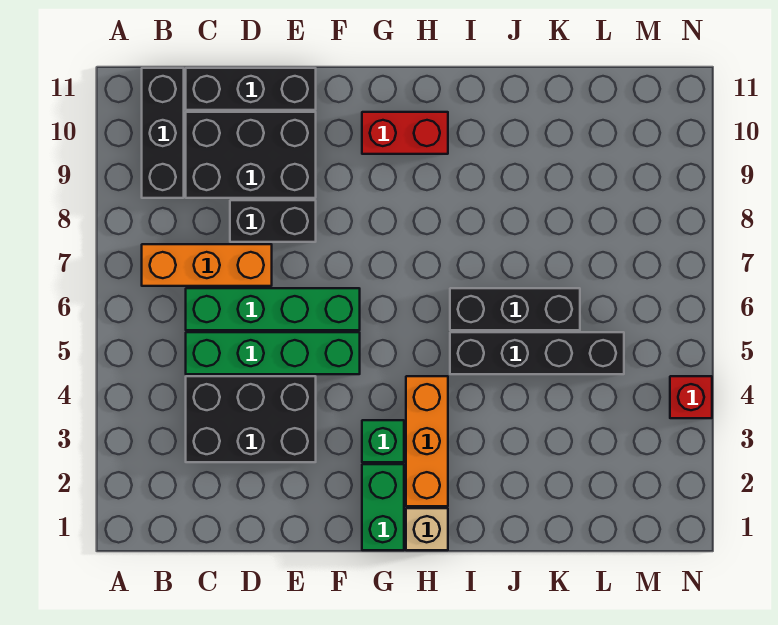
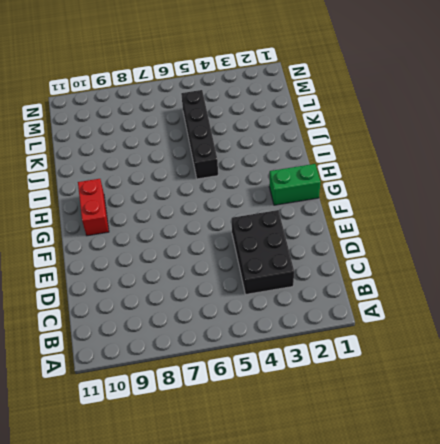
none -> orange 1x3 brick [142,244,272,286]
none -> black 1x3 brick [142,68,184,198]
none -> green 1x4 brick [186,332,360,374]

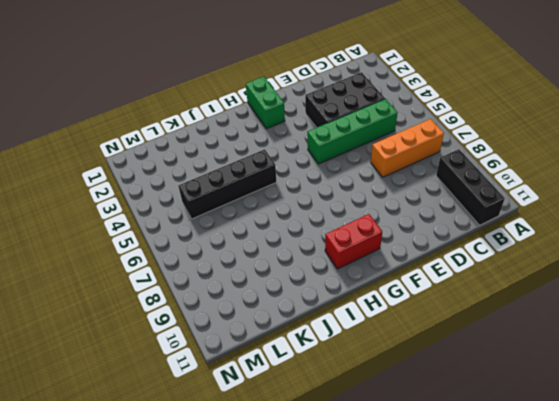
none -> green 1x4 brick [186,288,360,330]
none -> black 2x3 brick [186,112,316,198]
none -> black 1x3 brick [186,68,316,110]

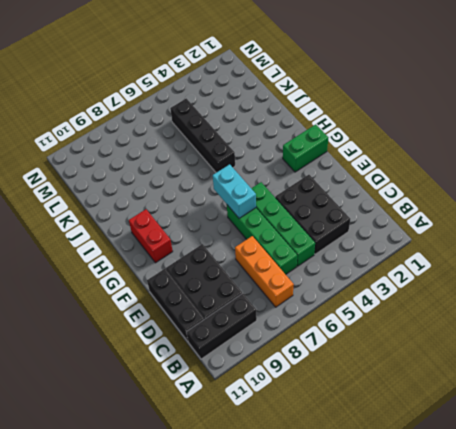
cyan 1x2 brick [213,164,256,218] -> none
none -> black 1x2 brick [230,200,316,242]
none -> green 1x1 brick [362,420,404,462]
none -> tan 1x1 brick [406,508,448,550]

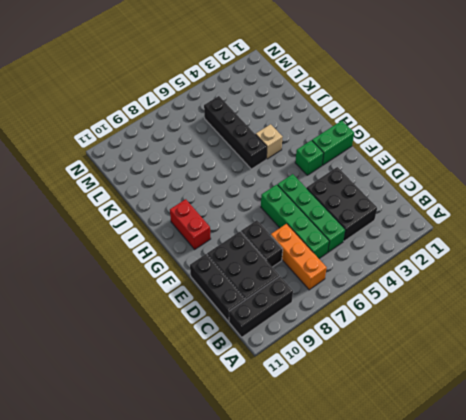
tan 1x1 brick [256,124,282,159] -> tan 1x1 brick moved to [406,508,448,550]
none -> orange 1x3 brick [406,376,448,506]
none -> black 1x3 brick [450,288,580,330]
none -> red 1x1 brick [670,376,712,418]

